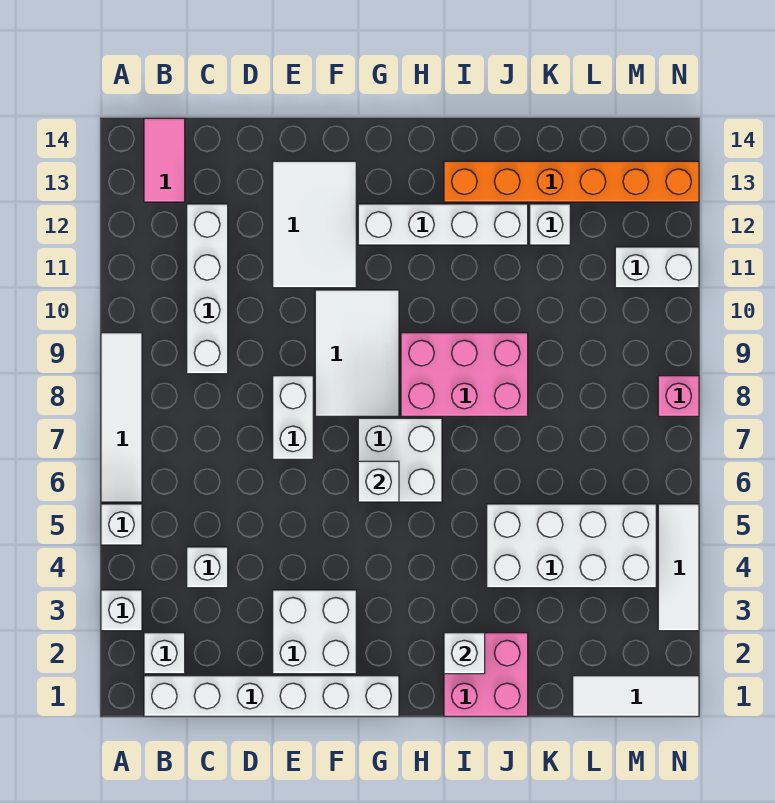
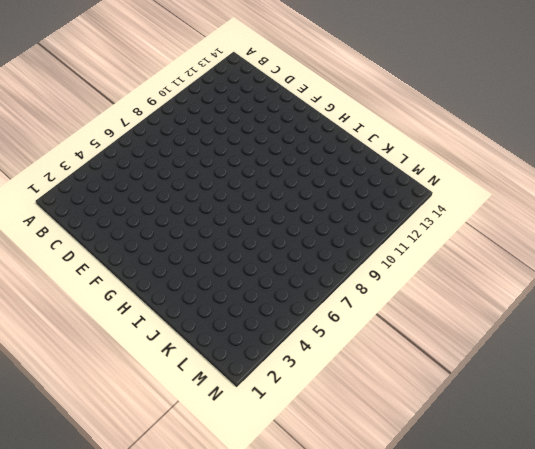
none -> white 1x1 brick [101,590,142,631]
none -> white 1x1 brick [101,504,142,545]
none -> white 1x4 tile [101,333,142,502]

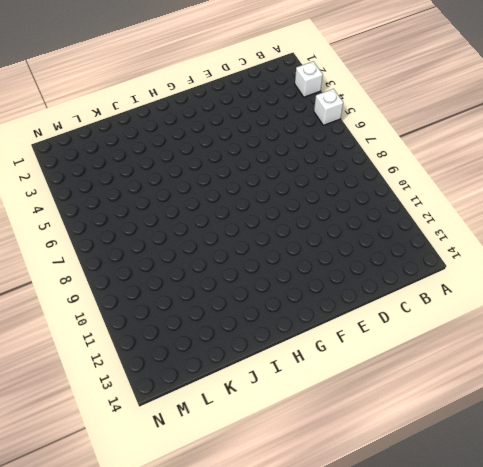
none -> white 1x4 tile [101,333,142,502]
none -> white 1x6 brick [144,676,399,716]
none -> white 1x1 brick [144,633,185,674]

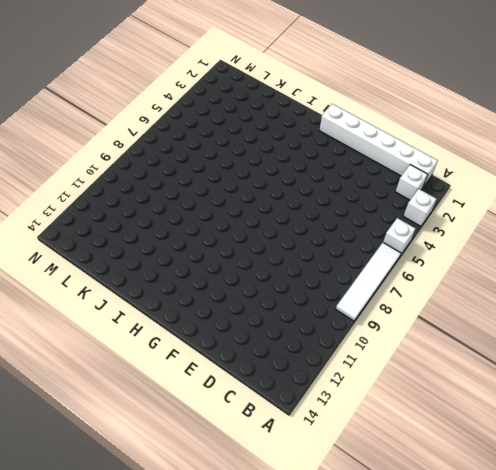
none -> pink 1x2 tile [144,118,185,202]
none -> white 1x1 brick [187,547,228,588]
none -> white 1x4 brick [187,204,228,374]

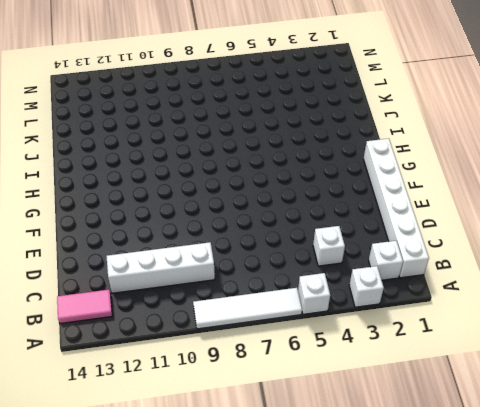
none -> white 2x2 brick [273,590,356,674]
none -> white 1x2 brick [273,376,313,459]
none -> white 2x3 tile [273,161,356,288]

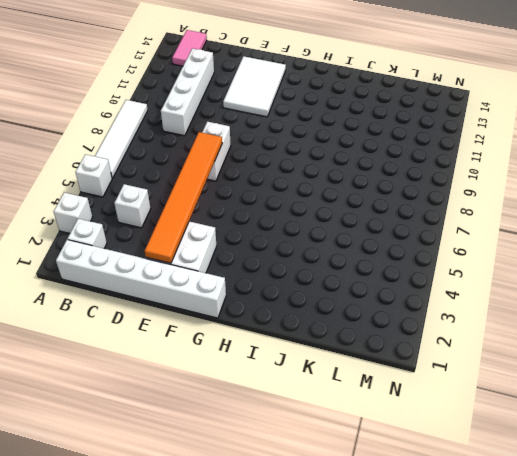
orange 1x6 tile [145,132,222,263] -> none
none -> white 2x3 tile [315,290,399,416]
none -> white 2x2 brick [358,418,442,502]
none -> white 1x4 brick [358,204,528,245]

